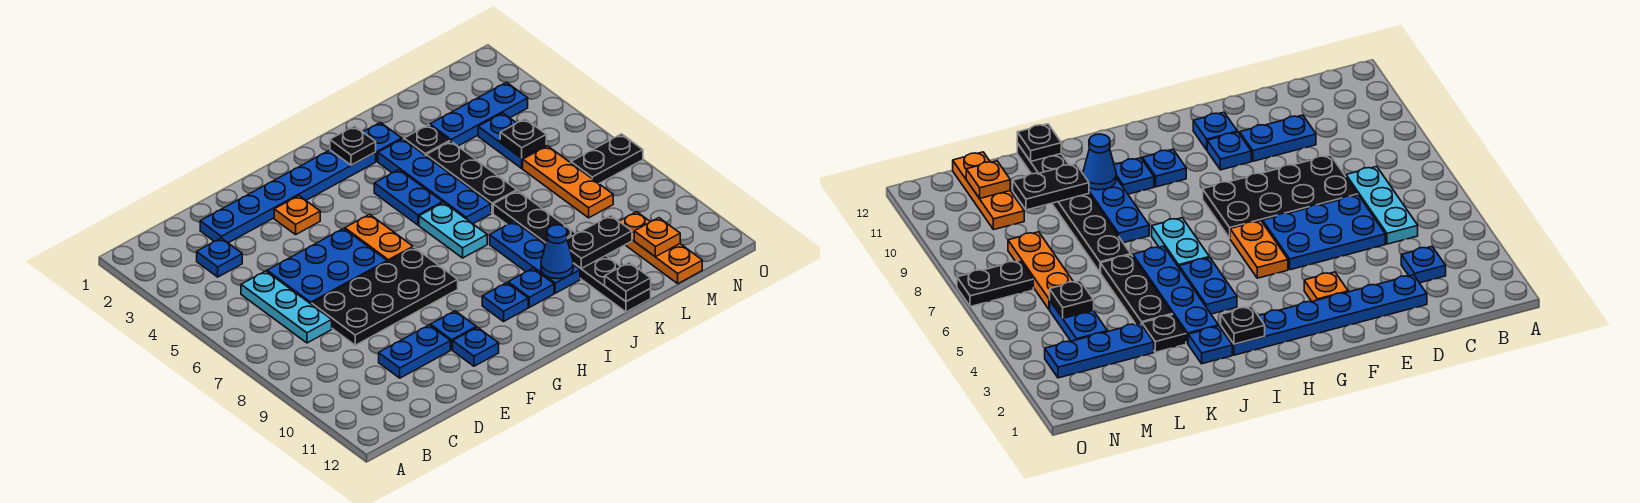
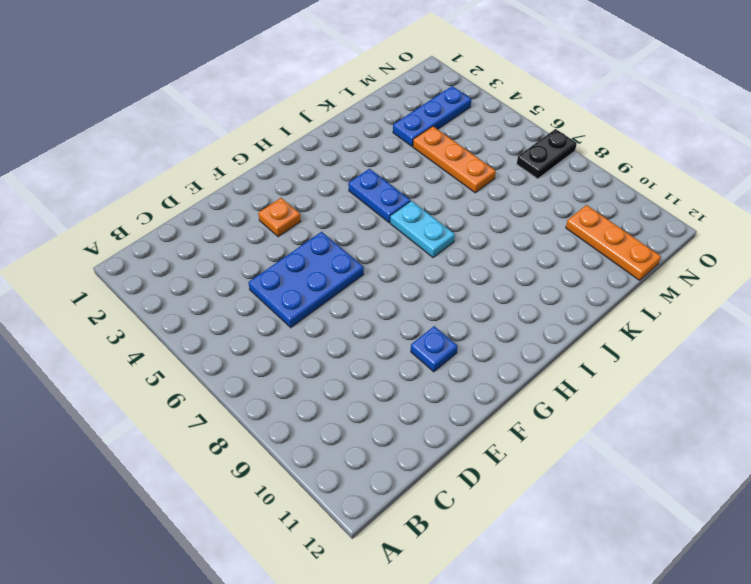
orange 1x3 plate [413,126,496,193] -> orange 1x3 plate moved to [523,146,613,218]
none -> blue 1x1 plate [197,238,242,277]
none -> cyan 1x3 plate [241,271,332,343]
none -> blue 1x6 plate [200,150,376,243]
none -> black 2x4 plate [312,247,458,345]

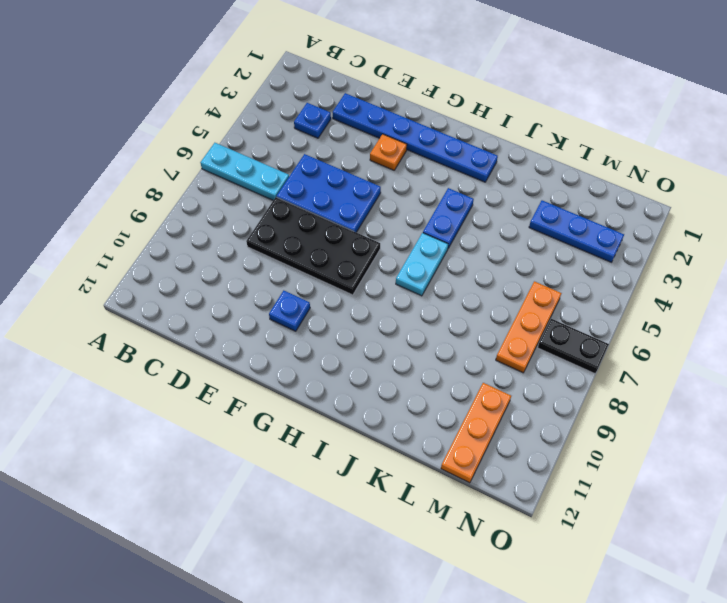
cyan 1x3 plate [200,143,289,200] -> cyan 1x3 plate turned to [241,271,332,343]
none -> blue 1x2 plate [379,325,450,378]
none -> blue 1x1 plate [453,327,499,366]
none -> orange 1x2 plate [345,214,413,262]
none -> blue 1x1 plate [482,283,528,322]

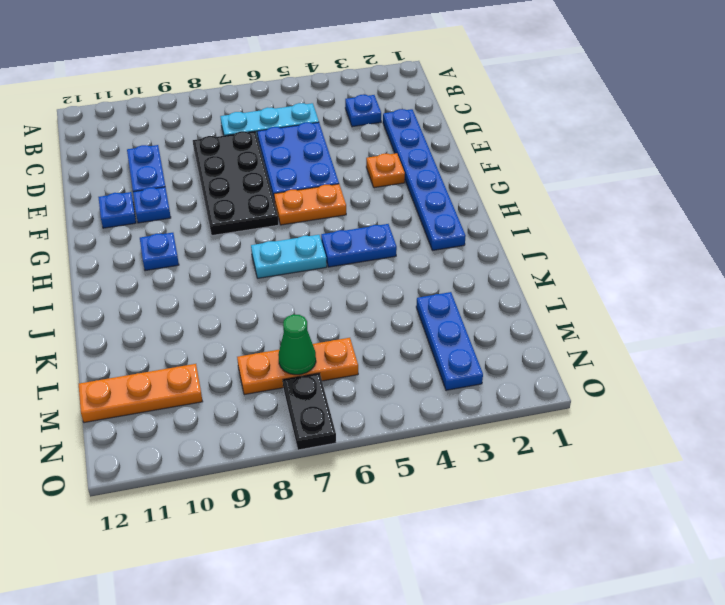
green 1x1 cone [278,314,316,375] -> none
none -> blue 1x1 plate [508,268,554,307]
none -> blue 1x1 plate [363,123,402,161]
none -> blue 1x4 plate [378,139,491,224]
none -> blue 1x3 plate [490,221,580,293]

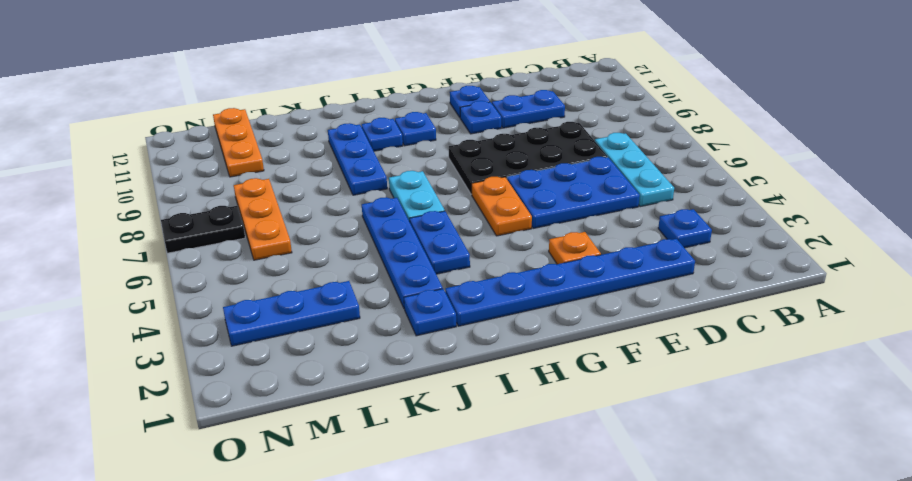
none -> black 1x1 plate [404,125,450,156]
none -> black 1x3 plate [426,141,517,213]
none -> black 1x6 plate [493,191,651,312]
none -> blue 1x2 plate [478,113,546,168]

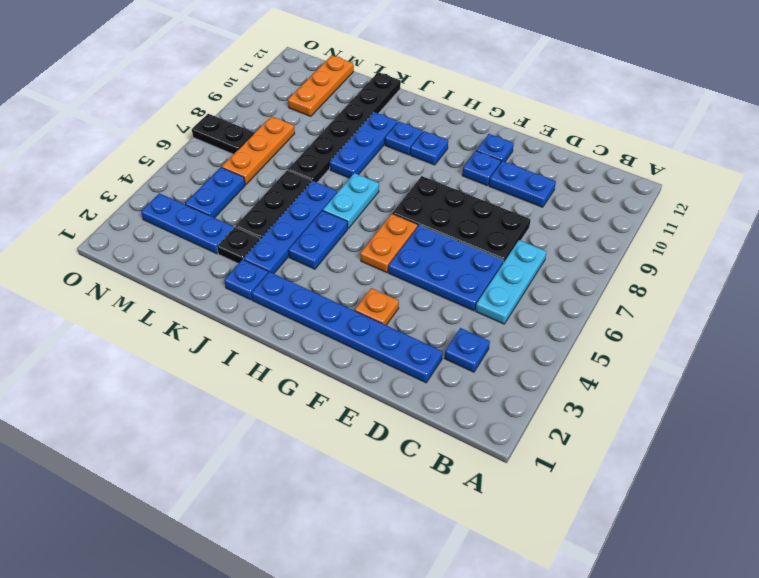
none -> black 1x1 plate [330,126,376,165]
none -> blue 1x1 cone [541,225,573,279]
none -> black 1x2 plate [567,215,632,268]
none -> black 1x1 plate [605,262,651,302]

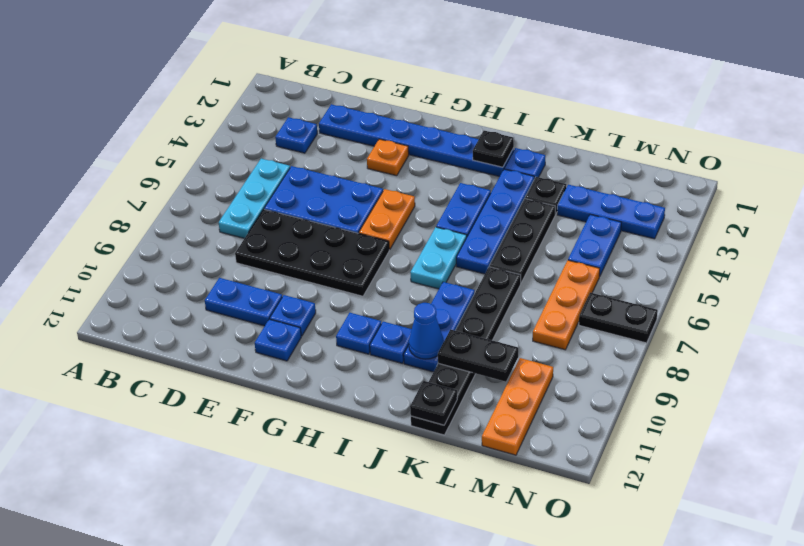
none -> black 1x1 plate [500,119,546,158]
none -> orange 1x1 plate [634,218,680,257]

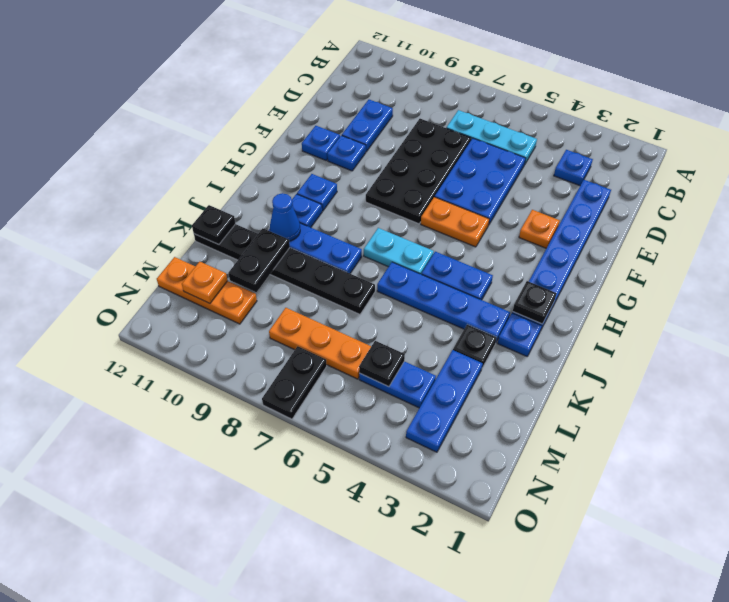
none -> black 1x3 plate [426,141,517,213]

